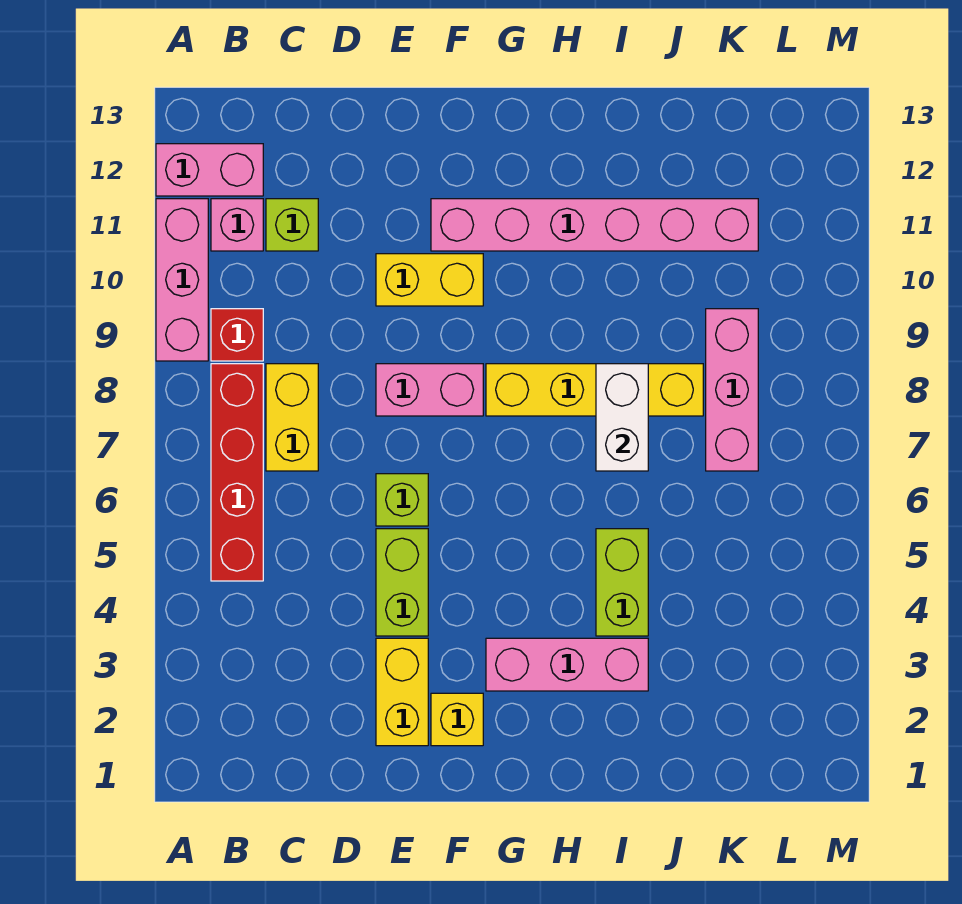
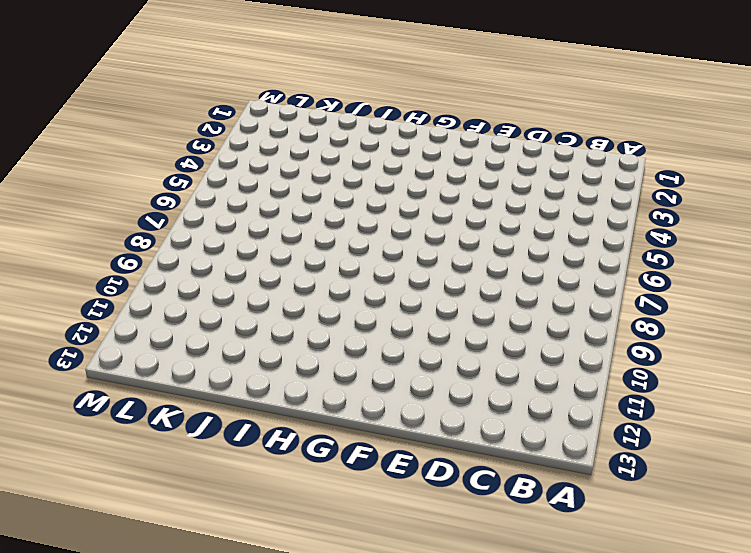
none -> pink 1x3 brick [156,199,208,361]
none -> pink 1x2 brick [156,144,263,196]
none -> red 1x4 brick [211,364,263,581]

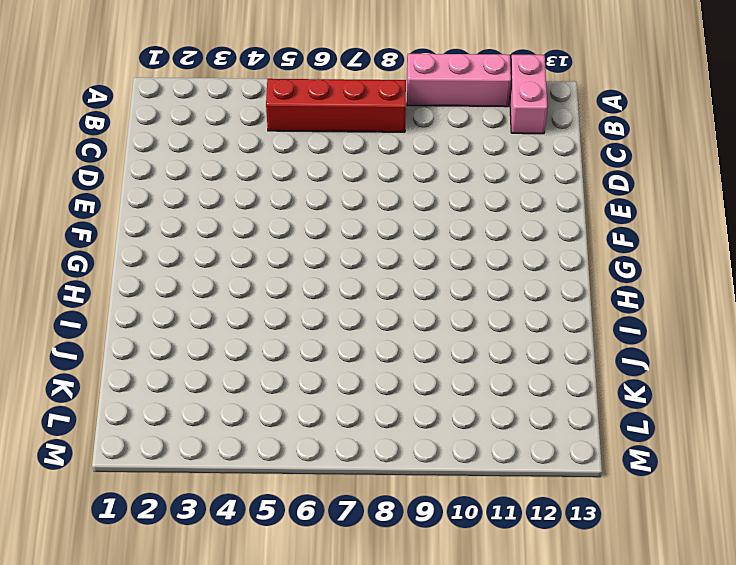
none -> red 1x1 brick [211,309,263,361]
none -> pink 1x1 brick [211,199,263,251]
none -> yellow 1x2 brick [266,364,318,471]

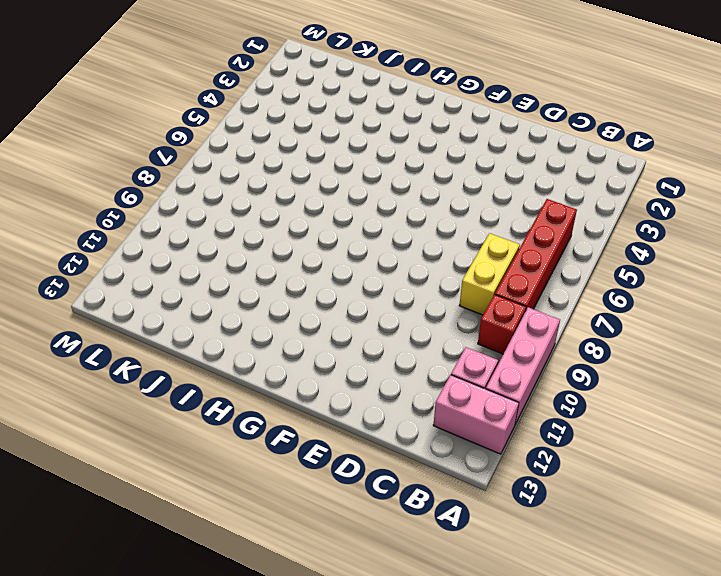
none -> lime 1x1 brick [266,199,318,251]
none -> yellow 1x2 brick [376,638,428,746]
none -> lime 1x2 brick [376,529,428,636]

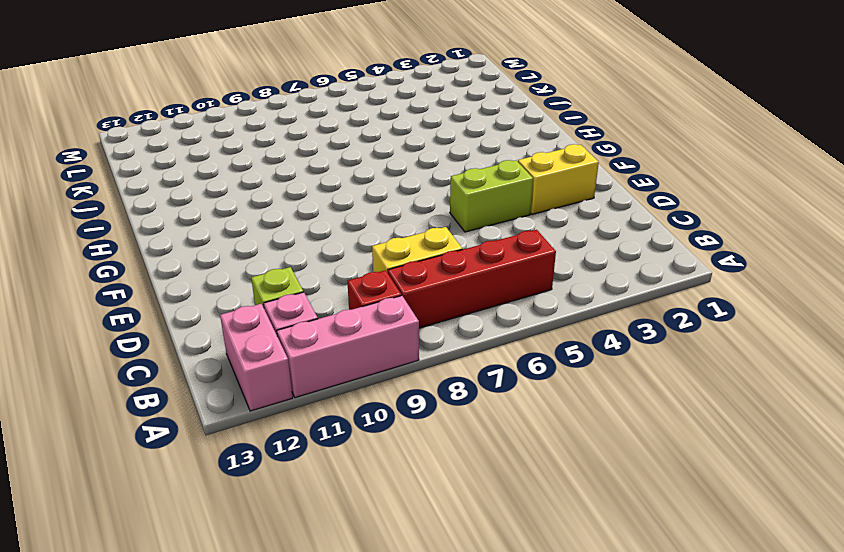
none -> lime 1x1 brick [376,474,428,526]
none -> pink 1x2 brick [376,364,483,416]
none -> yellow 1x2 brick [376,254,483,306]

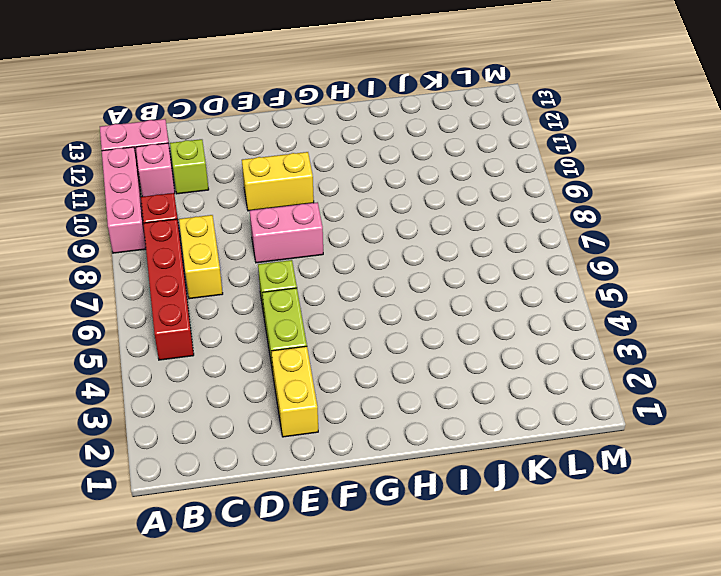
none -> yellow 1x1 brick [431,693,483,746]
none -> pink 1x6 brick [431,199,758,251]
none -> pink 1x3 brick [486,638,648,691]

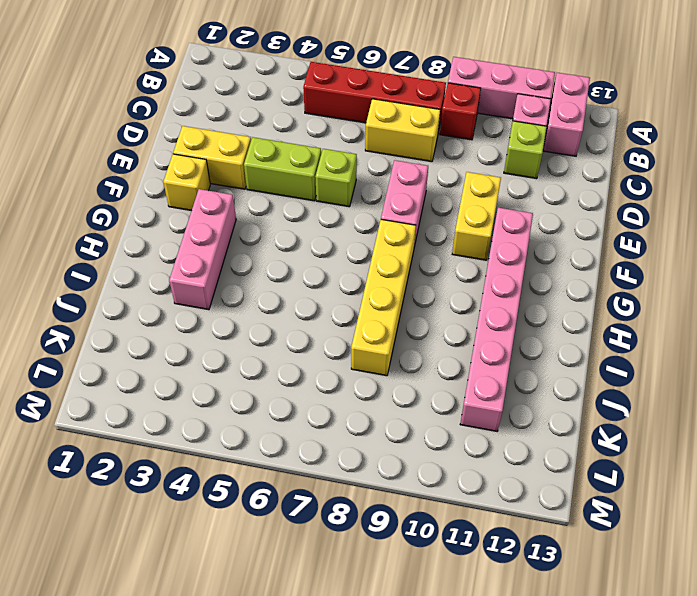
none -> lime 1x2 brick [596,529,648,636]
none -> pink 1x3 brick [706,309,758,471]
none -> white 1x2 brick [596,364,648,471]

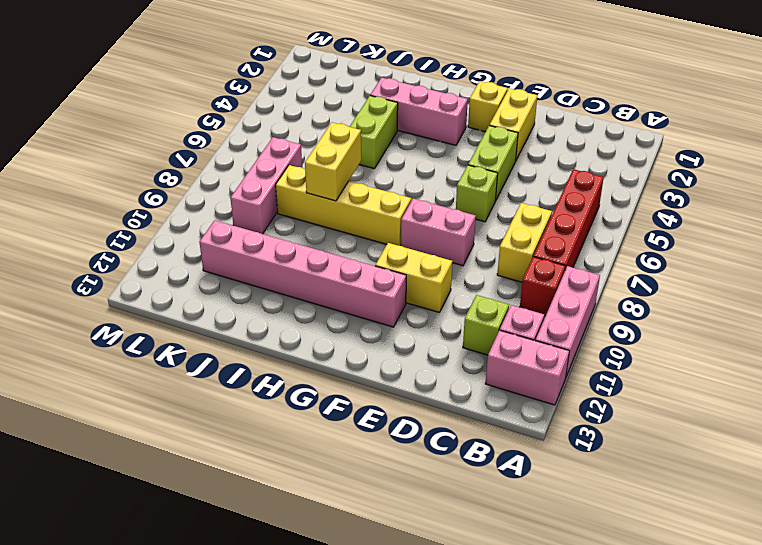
yellow 1x2 brick [305,122,361,201] -> white 1x2 brick [596,364,648,471]

